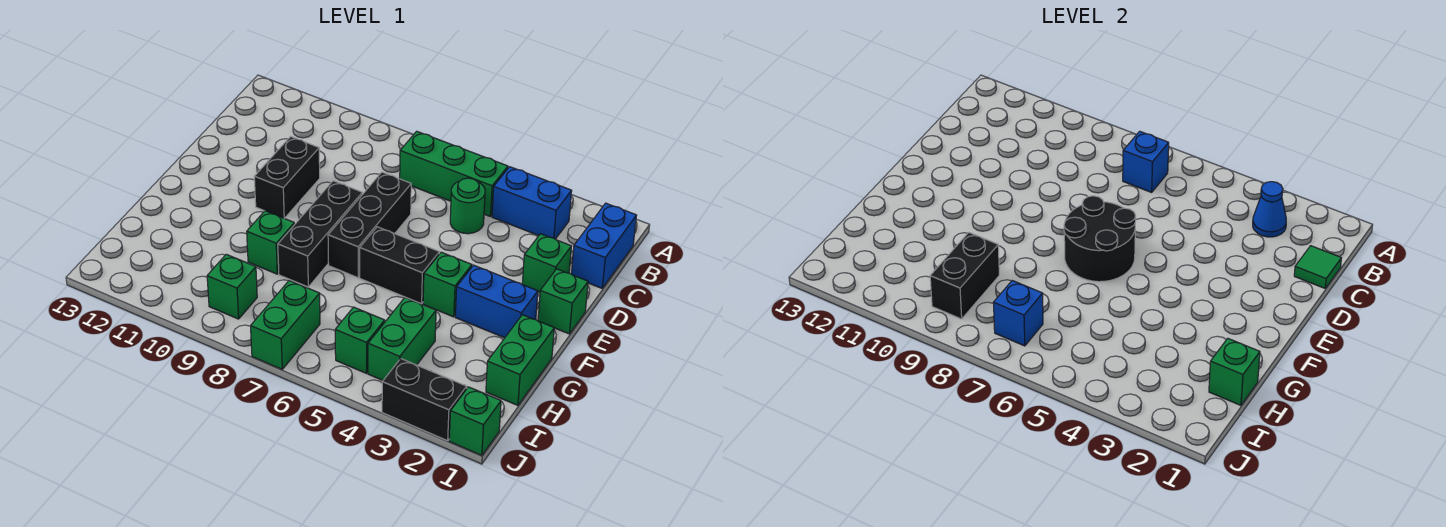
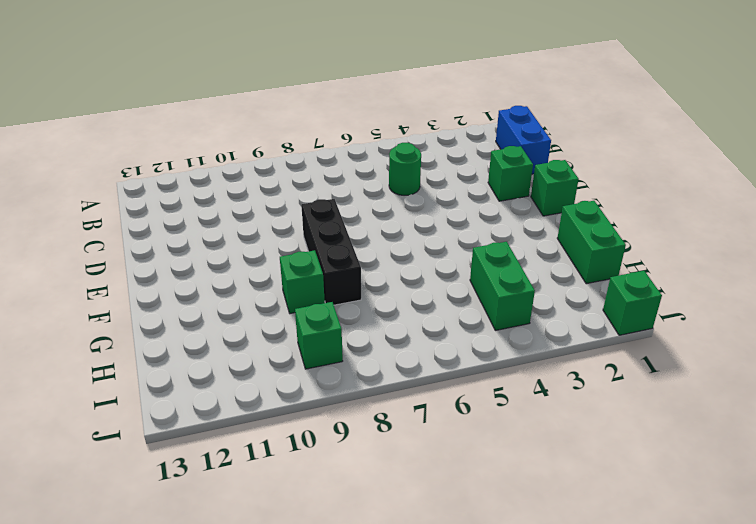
none -> blue 1x2 brick [492,167,572,239]
none -> green 1x3 brick [400,131,508,217]
none -> black 1x3 brick [328,172,411,278]

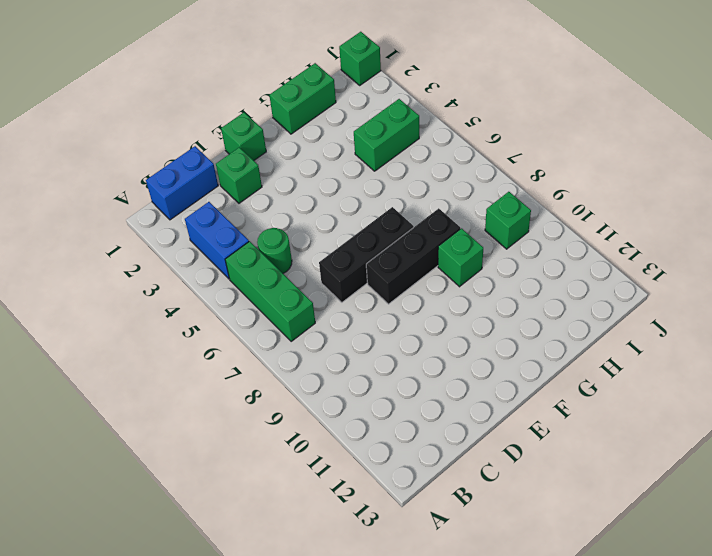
none -> black 1x2 brick [254,137,320,218]
none -> blue 1x2 brick [455,265,538,338]
none -> green 1x1 brick [423,252,472,317]

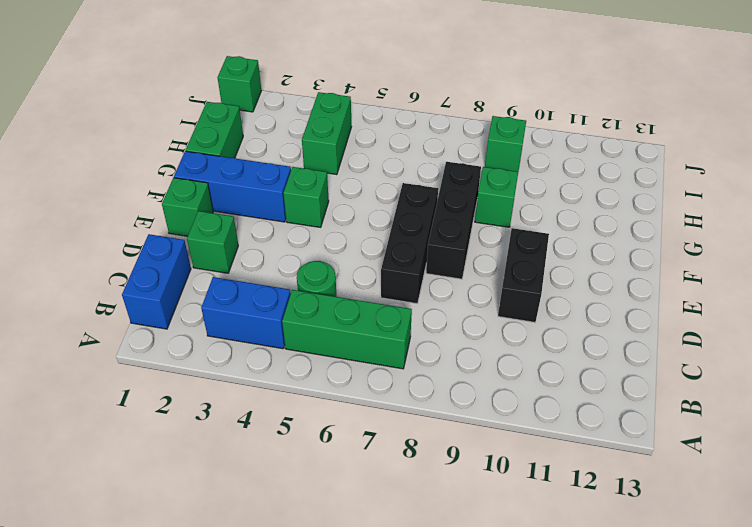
blue 1x3 brick [174,151,291,222] -> blue 1x2 brick [455,265,538,338]
none -> black 1x2 brick [360,227,439,304]
none -> green 1x1 brick [335,307,385,373]
none -> green 1x2 brick [251,281,320,369]

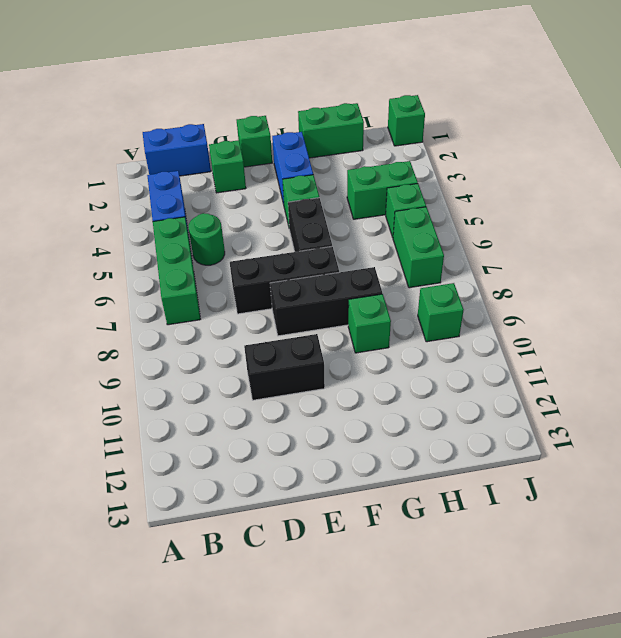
green 1x2 brick [393,207,444,288] -> green 1x2 brick turned to [251,281,320,369]
none -> black 1x2 brick [382,359,467,441]
none -> blue 1x1 cone [1253,182,1286,237]
none -> blue 1x1 brick [1123,131,1169,192]

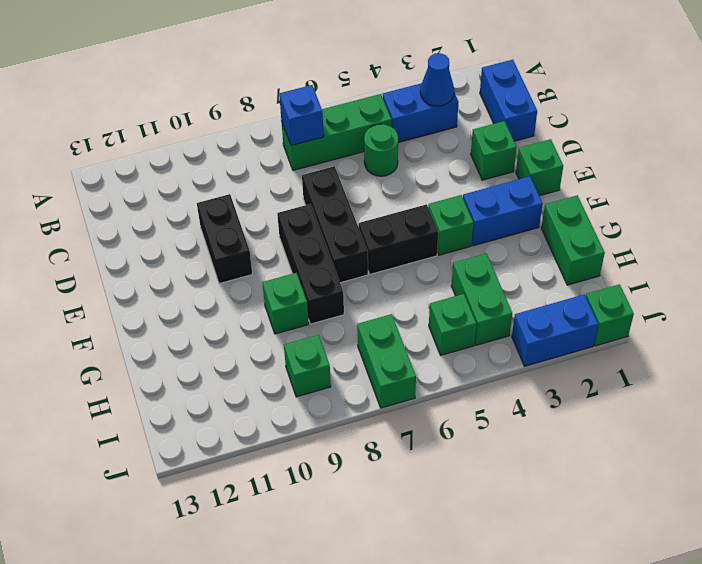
blue 1x2 brick [512,295,598,366] -> black 1x2 brick [382,359,467,441]
none -> green 1x1 tile [1294,246,1341,288]
none -> black 2x2 round brick [1064,196,1136,282]
none -> green 1x1 brick [1209,338,1260,405]

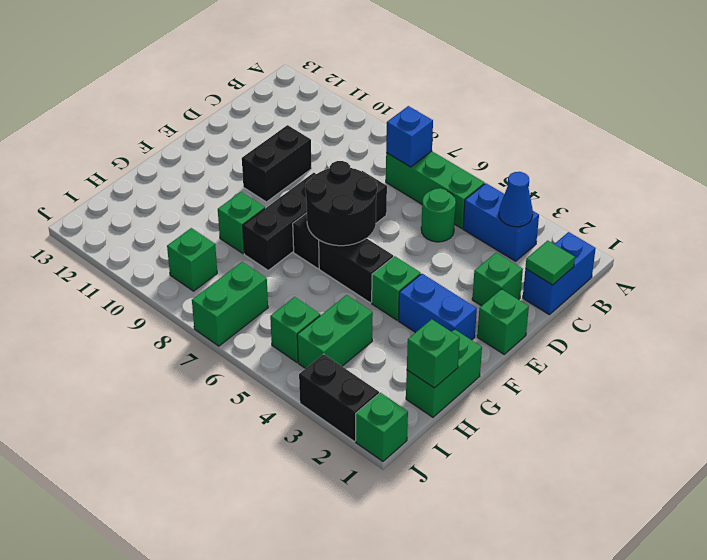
none -> black 1x2 brick [930,233,999,319]
none -> blue 1x1 brick [993,281,1043,346]

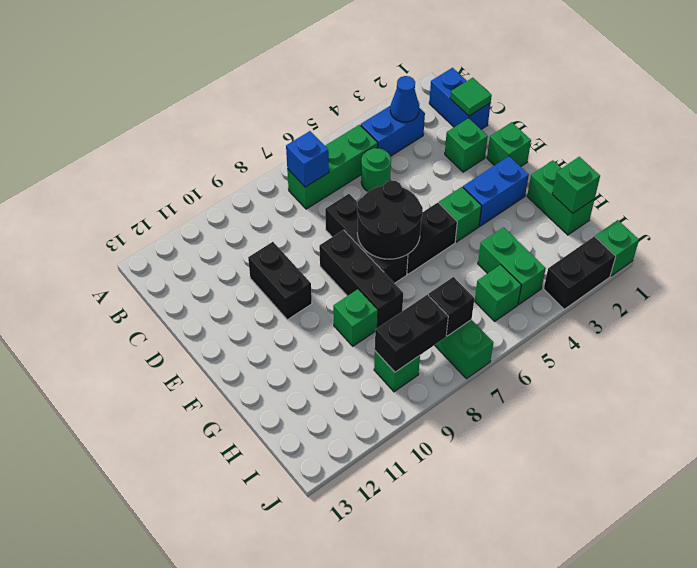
black 1x1 brick [429,277,474,336] -> blue 1x1 brick [993,281,1043,346]
black 1x2 brick [375,295,448,372] -> black 1x2 brick turned to [930,233,999,319]

